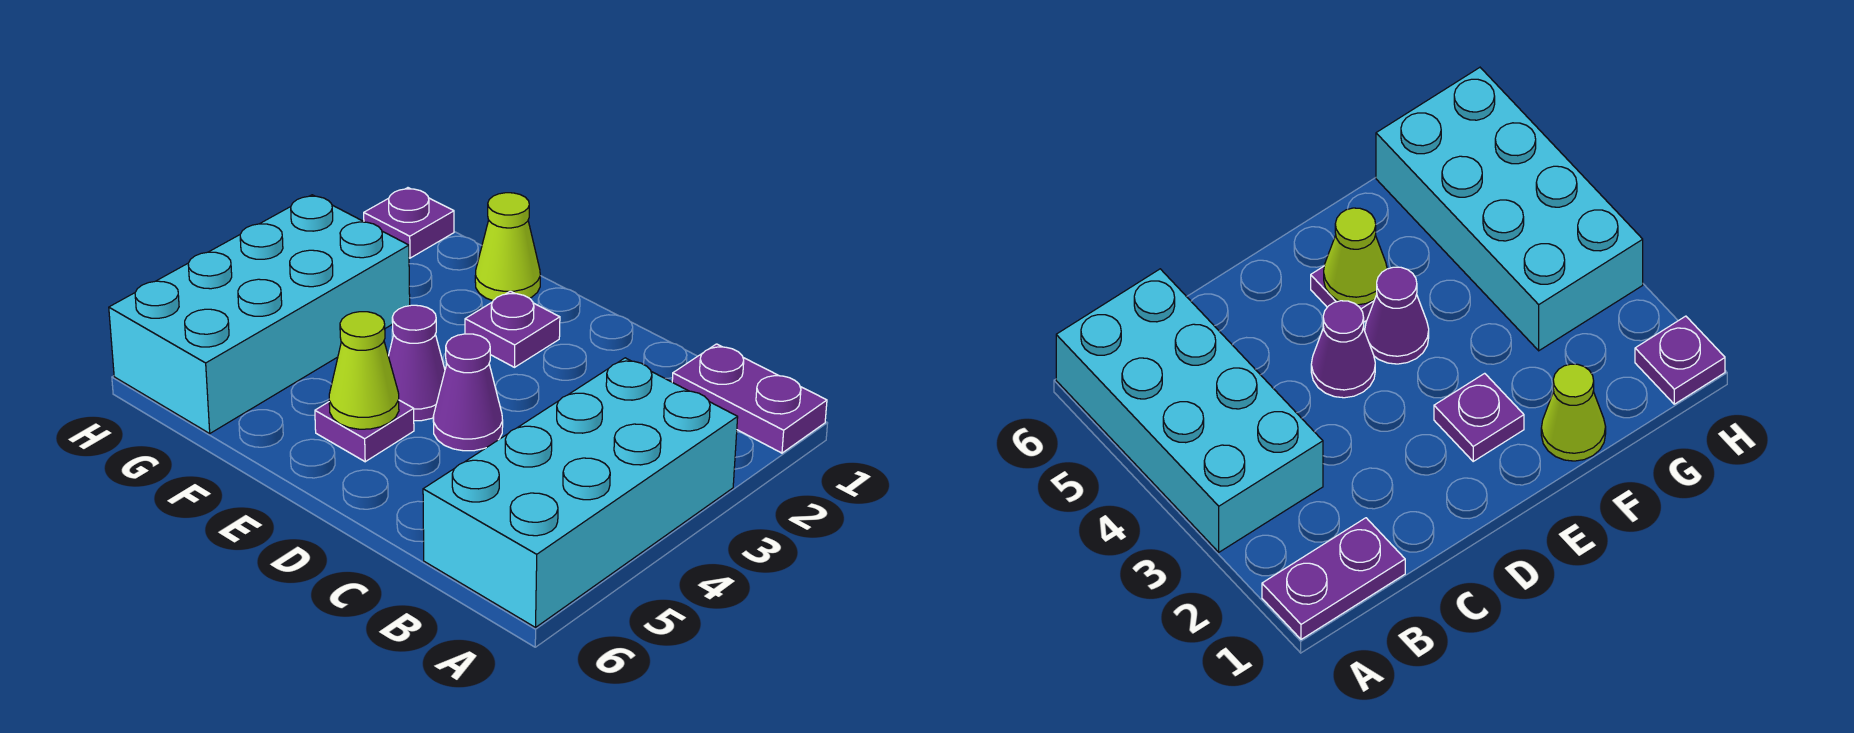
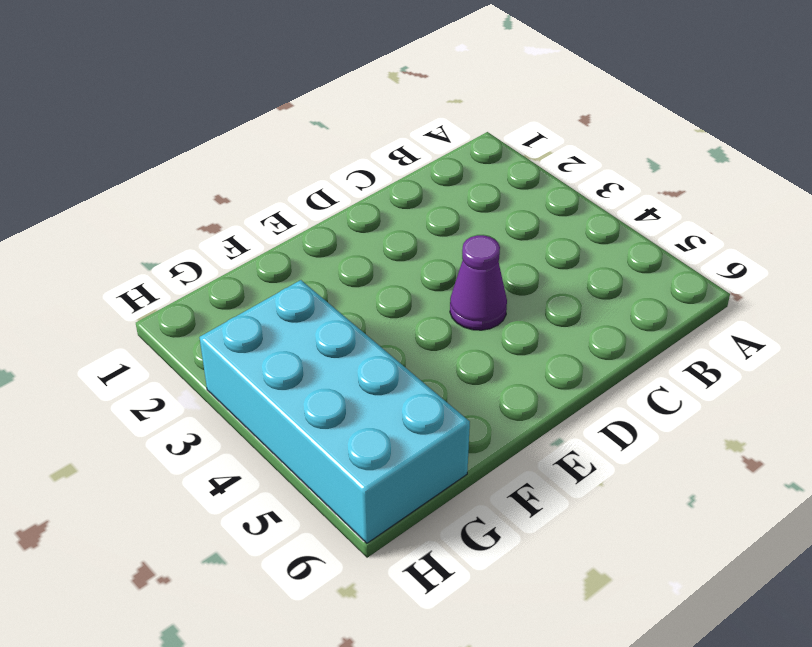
none -> purple 1x2 plate [672,344,827,453]
none -> cyan 2x4 brick [423,358,738,627]

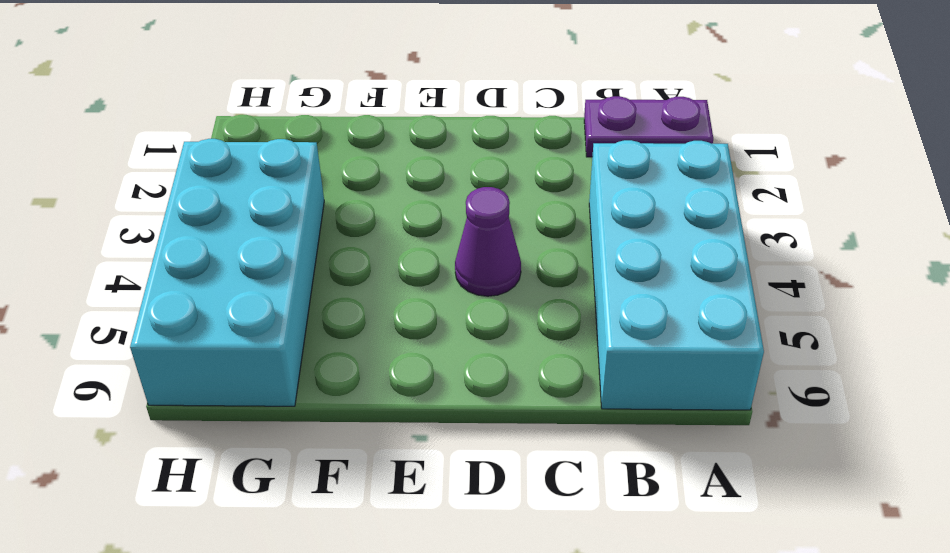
none -> purple 1x1 plate [465,291,560,367]
none -> purple 1x1 cone [388,305,445,421]

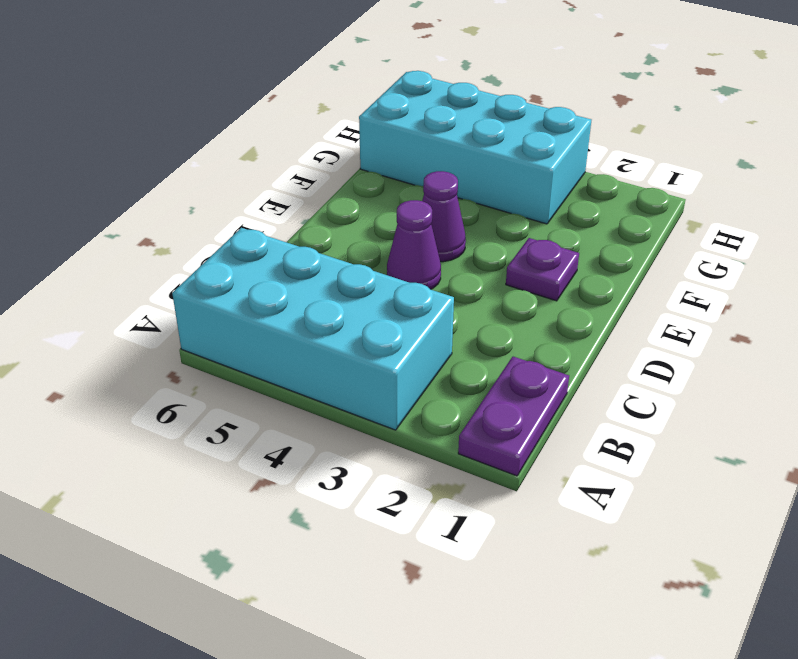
none -> purple 1x1 plate [315,400,414,462]
none -> lime 1x1 cone [475,193,540,301]

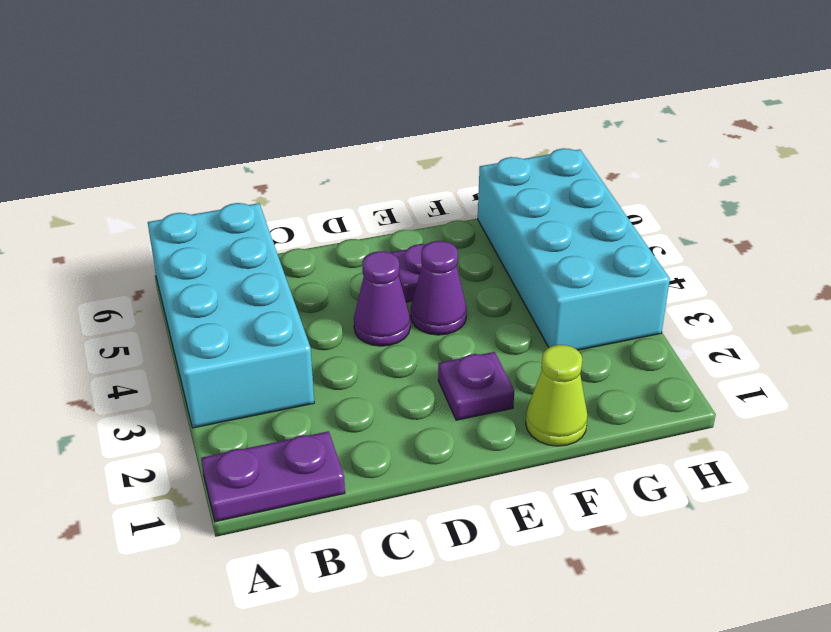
none -> purple 1x1 plate [364,188,454,258]
none -> lime 1x1 cone [329,312,399,429]

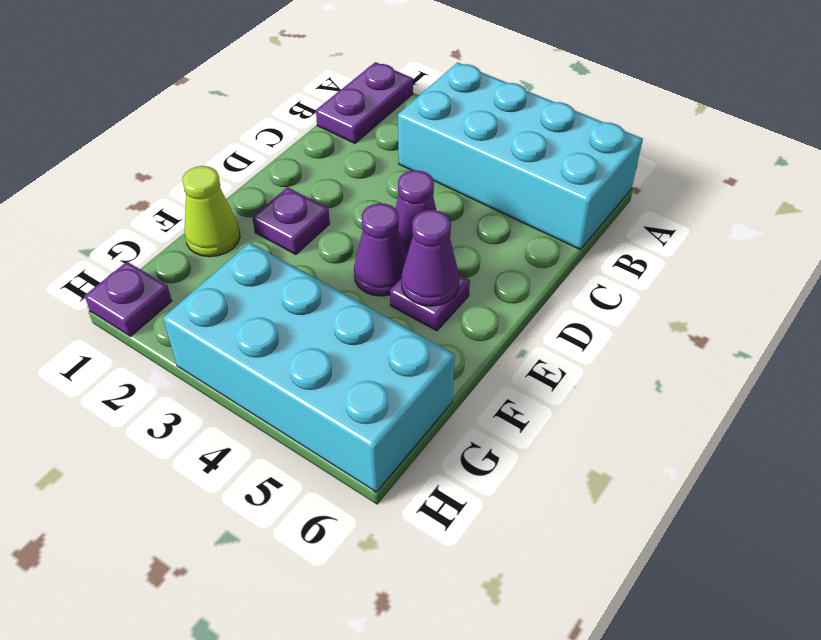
purple 1x1 cone [401,210,459,306] -> lime 1x1 cone [329,312,399,429]

